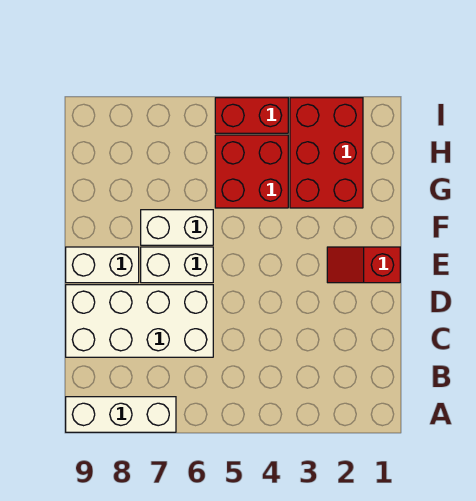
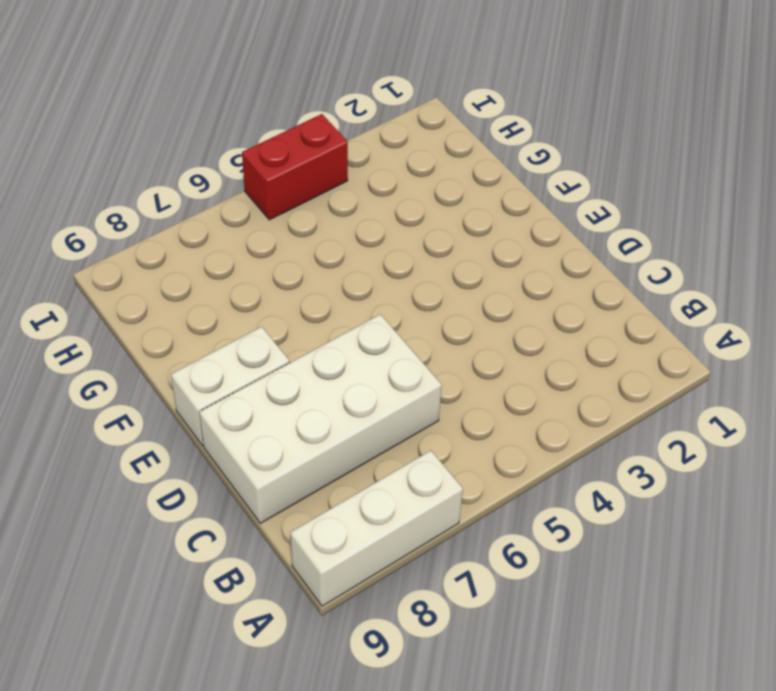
none -> red 1x2 slope [327,247,400,283]
none -> white 1x2 brick [141,247,213,283]

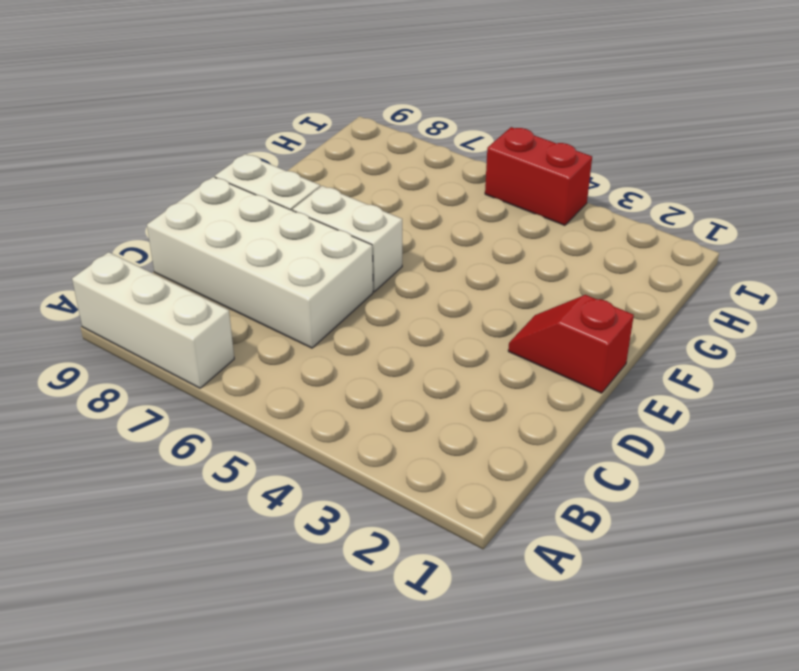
none -> white 1x2 brick [141,210,213,245]
none -> red 2x3 brick [290,98,363,208]

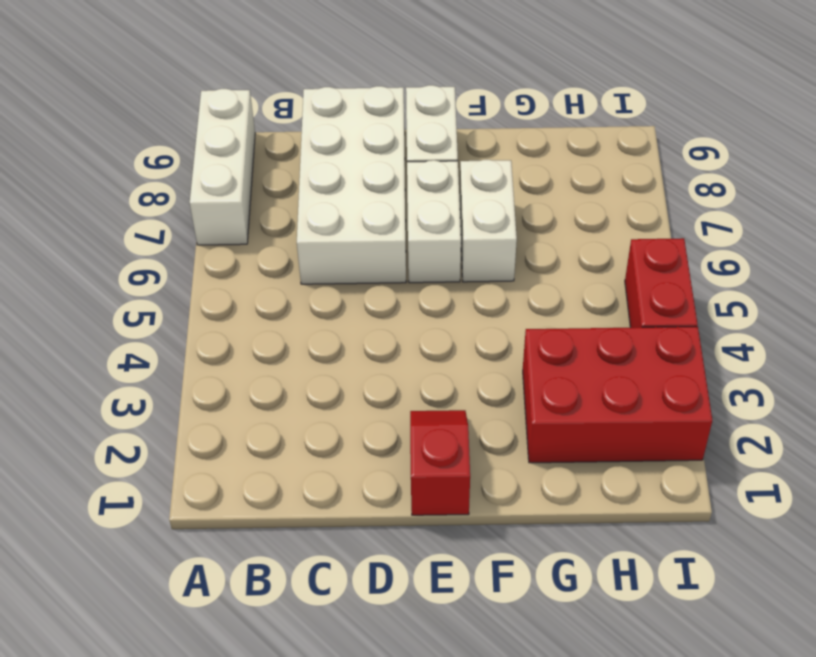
none -> red 2x2 brick [215,135,288,208]

